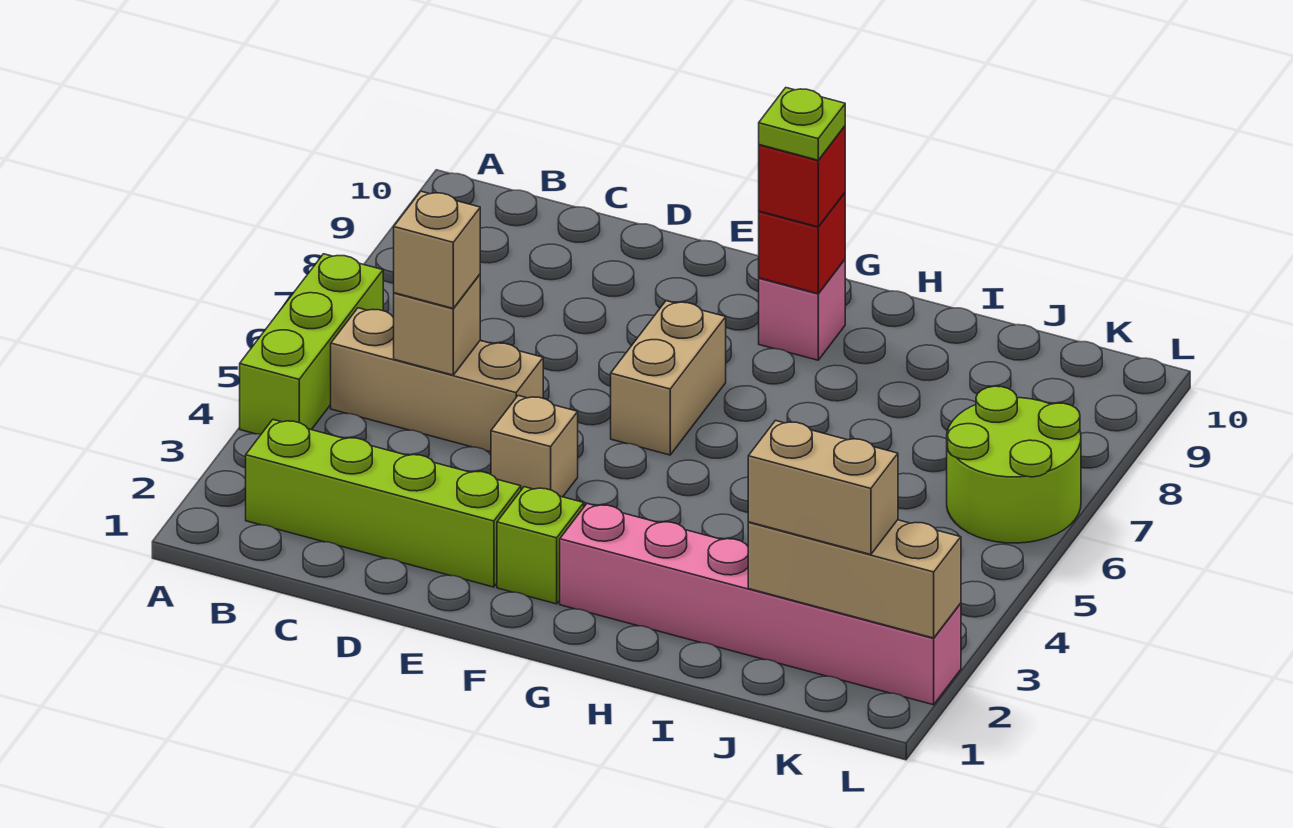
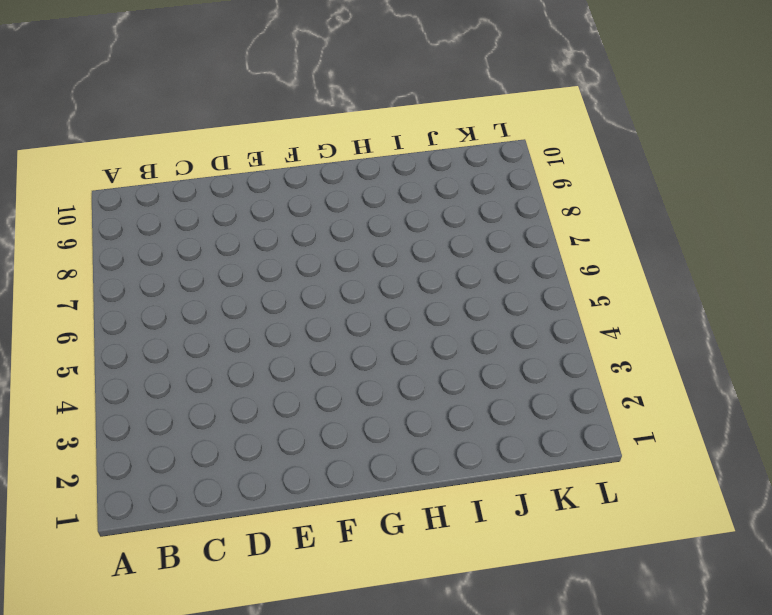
none -> lime 1x3 brick [240,254,383,434]
none -> lime 1x4 brick [246,420,521,587]
none -> tan 1x3 brick [331,308,543,452]

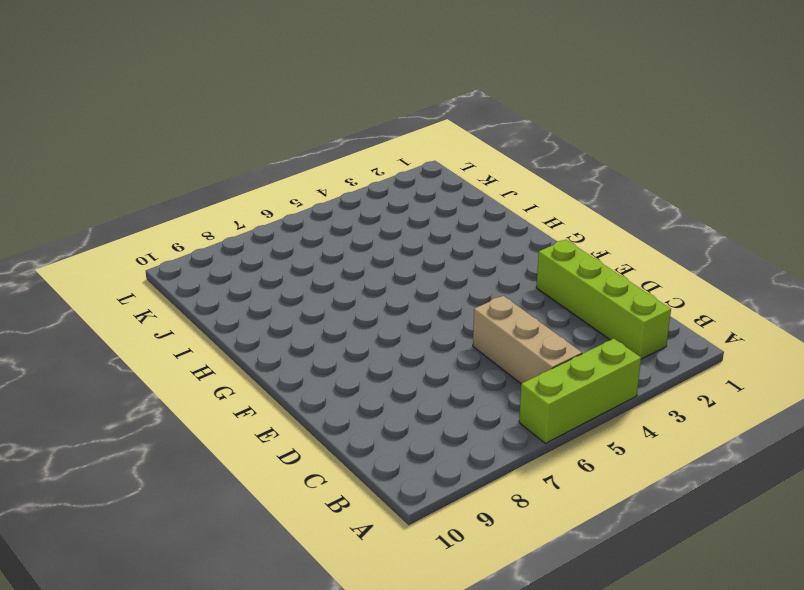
none -> tan 1x1 brick [491,396,578,497]
none -> lime 1x1 brick [497,487,584,604]
none -> tan 1x2 brick [611,301,726,455]

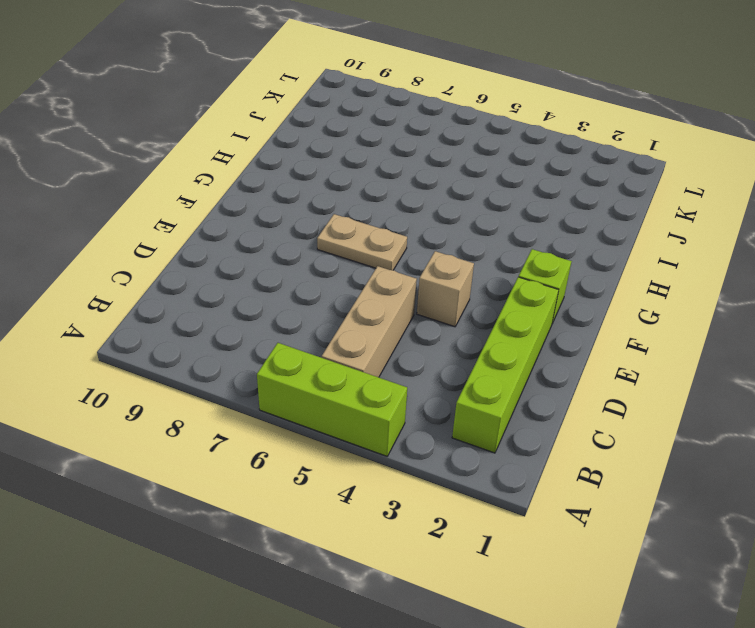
tan 1x2 plate [317,214,407,270] -> tan 1x2 brick [611,301,726,455]
none -> pink 1x6 brick [560,504,961,705]
none -> pink 1x1 brick [759,260,845,360]
none -> lime 2x2 round brick [947,386,1081,543]

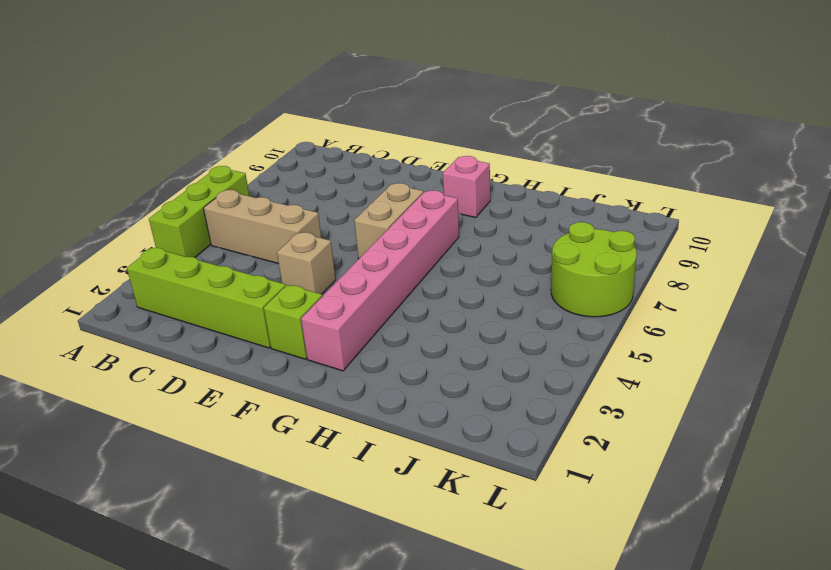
pink 1x6 brick [301,190,459,371] -> pink 1x6 brick turned to [560,504,961,705]
none -> tan 1x1 brick [393,274,480,375]
none -> red 1x1 brick [759,193,845,294]
none -> tan 1x3 brick [748,520,961,638]

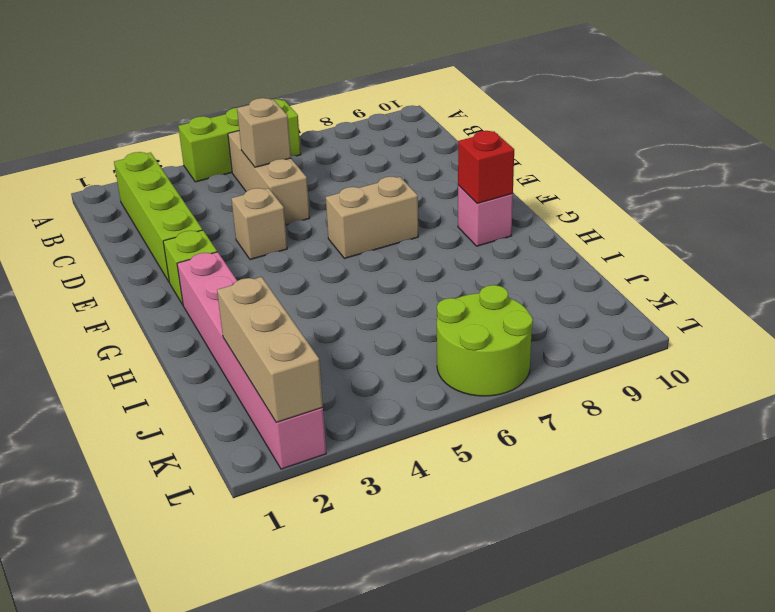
none -> tan 1x1 brick [394,191,480,308]
none -> red 1x1 brick [759,126,845,227]
none -> tan 1x2 brick [748,421,898,555]

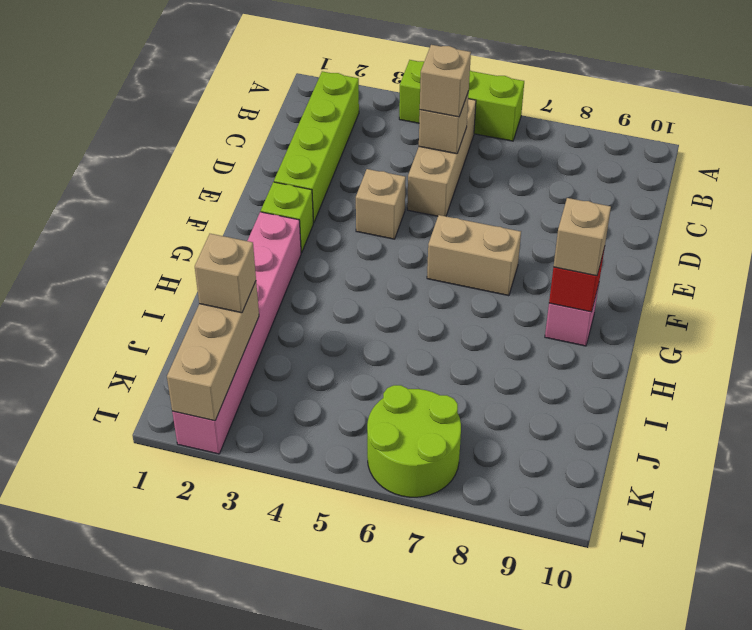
tan 1x1 brick [554,198,611,276] -> red 1x1 brick [759,126,845,227]
tan 1x1 brick [195,234,256,313] -> tan 1x2 brick [748,421,898,555]
none -> lime 1x1 plate [759,88,845,160]

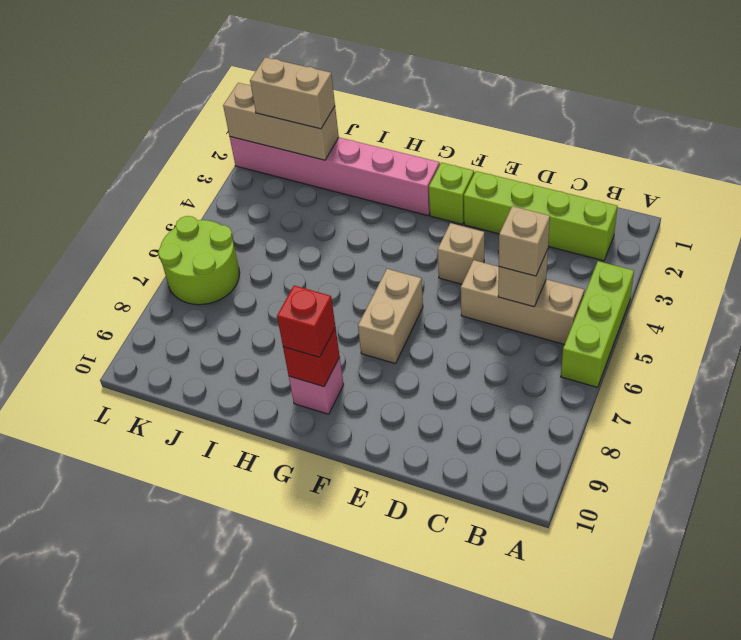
none -> lime 1x1 plate [759,88,845,160]

